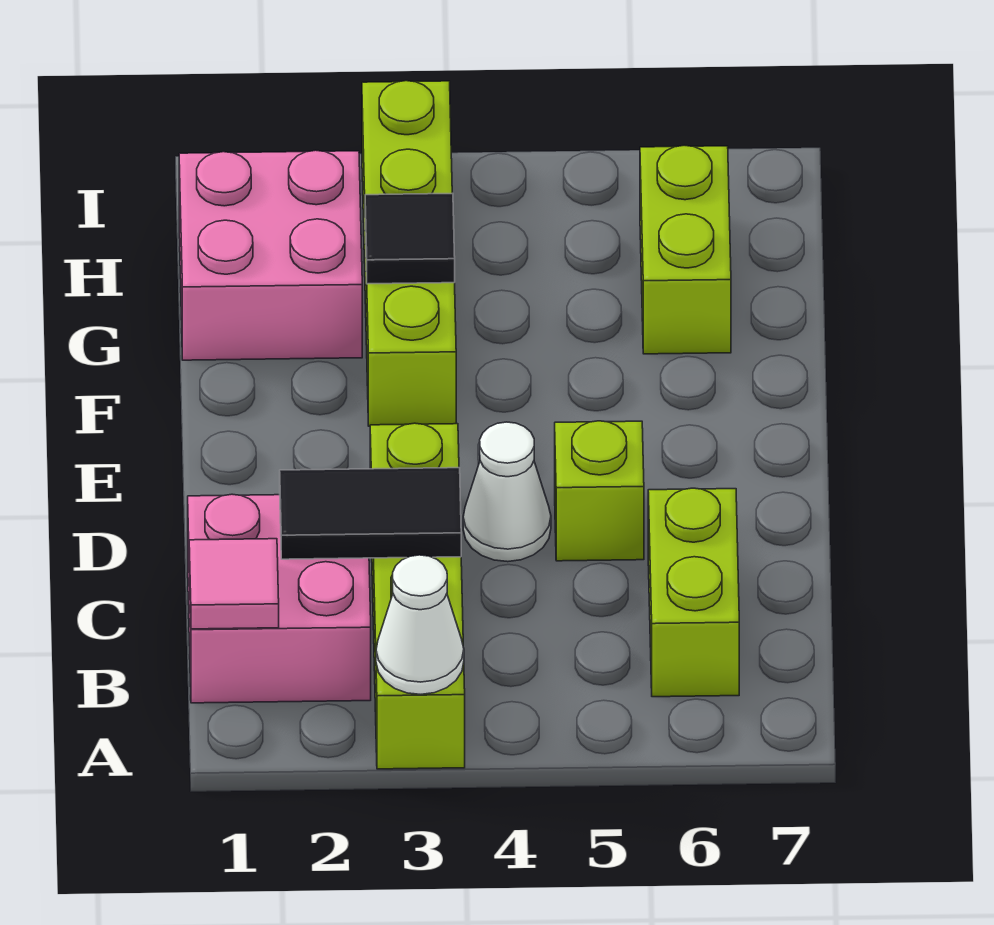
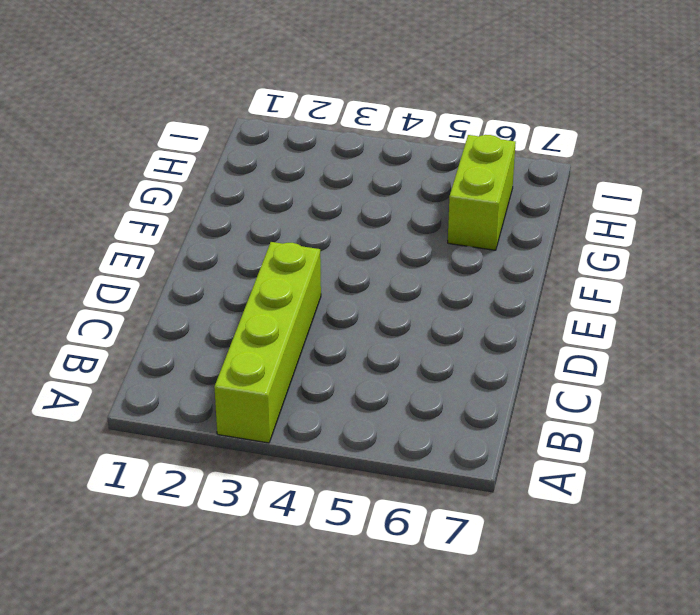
none -> pink 2x2 brick [188,494,371,703]
none -> lime 1x2 brick [648,488,739,697]
none -> white 1x1 cone [463,422,551,562]

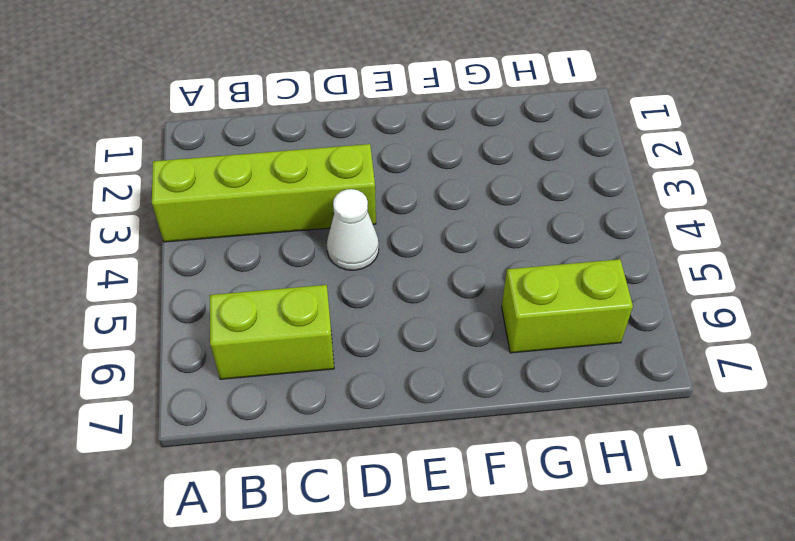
none -> pink 2x2 brick [188,494,371,703]
none -> lime 1x1 brick [555,421,644,561]
none -> lime 1x4 brick [362,81,456,426]

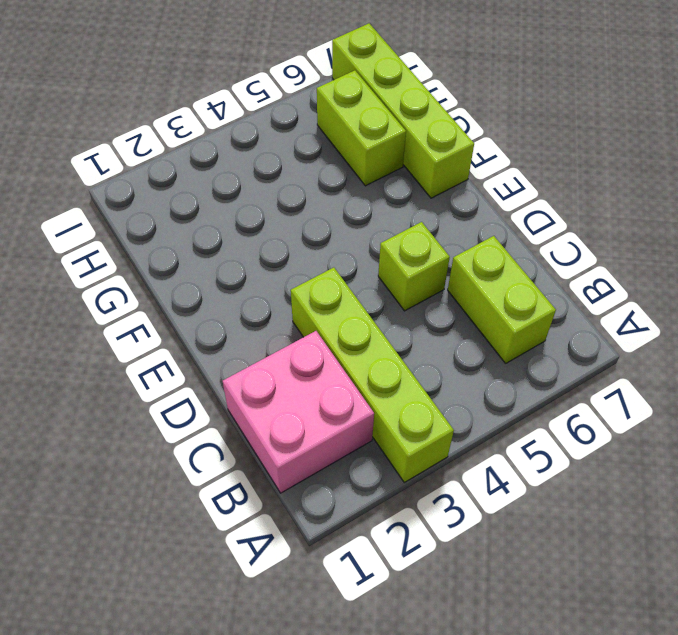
lime 1x4 brick [332,23,474,198] -> lime 1x4 brick moved to [362,81,456,426]
none -> white 1x1 cone [463,422,551,562]
none -> pink 2x2 brick [179,150,362,360]
none -> white 1x1 cone [376,555,464,694]

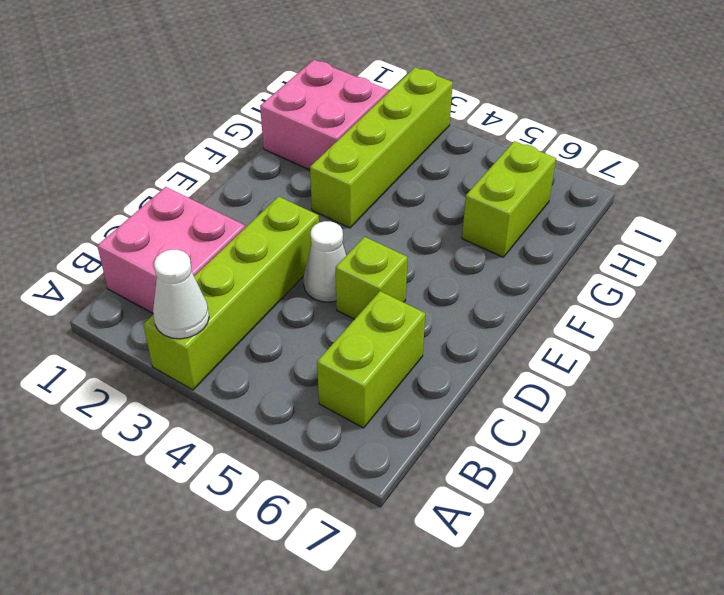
none -> pink 1x1 tile [189,539,279,629]
none -> black 1x2 tile [280,468,461,559]
none -> black 1x1 tile [365,193,455,284]

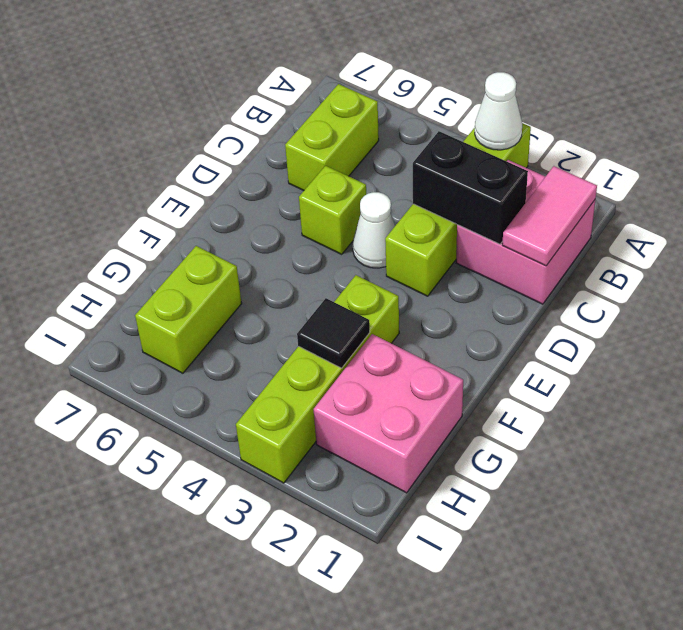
pink 1x2 tile [502,166,597,266] -> pink 1x1 tile [189,539,279,629]
black 1x2 brick [413,131,528,244] -> black 1x2 tile [280,468,461,559]

